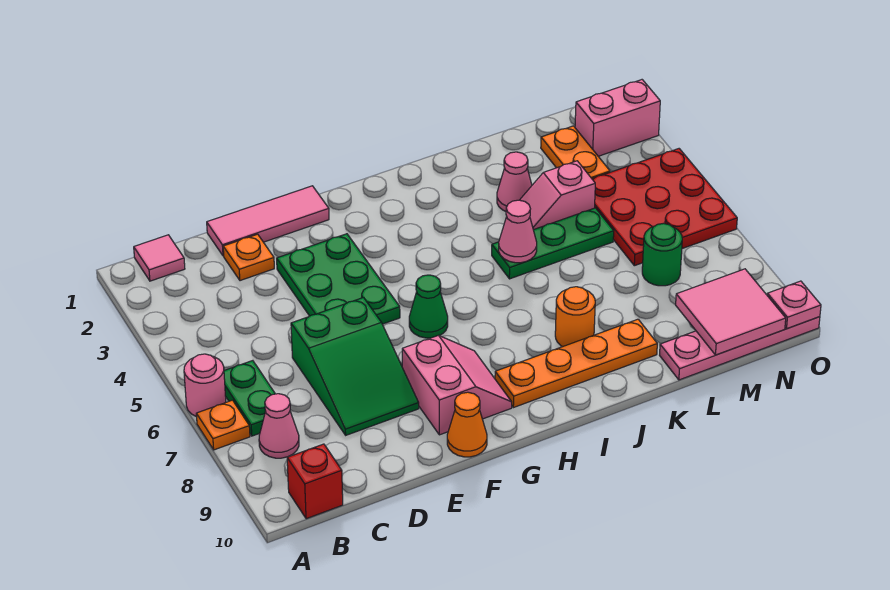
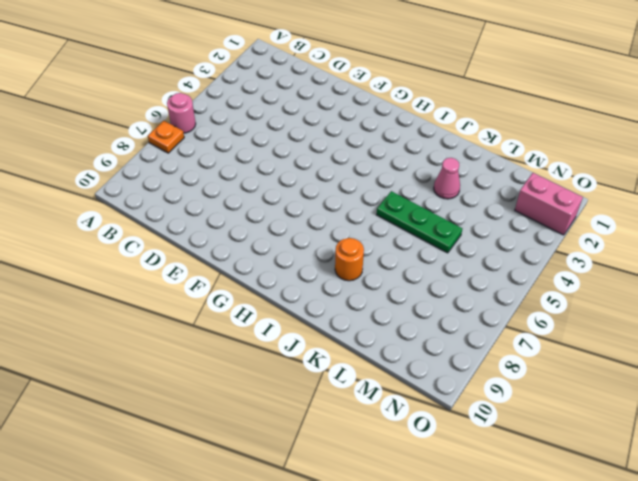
none -> pink 1x1 tile [134,235,185,281]
none -> green 1x2 plate [224,361,275,436]
none -> pink 1x1 cone [259,394,299,458]

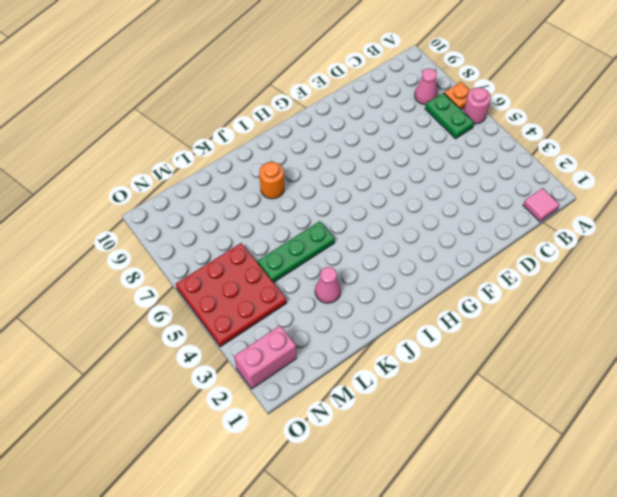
none -> red 1x1 brick [287,444,343,519]
none -> pink 1x3 tile [207,186,329,256]
none -> orange 1x1 plate [223,234,274,281]

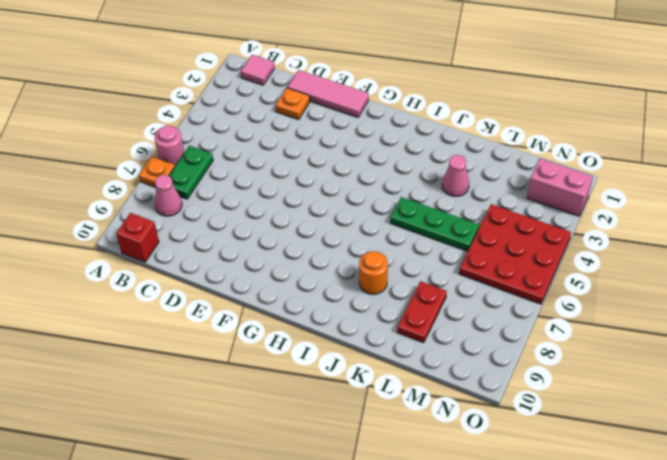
red 1x2 plate [397,281,447,343] -> none
none -> green 2x3 slope [291,298,419,435]
none -> green 2x3 plate [277,234,400,324]
none -> pink 2x2 slope [402,335,512,435]

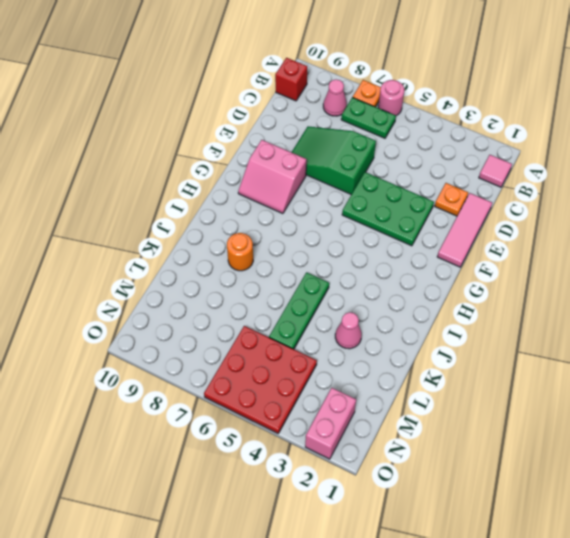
none -> orange 1x1 cone [447,392,487,457]
none -> green 1x1 cone [409,275,448,338]
none -> orange 1x4 plate [495,319,657,408]

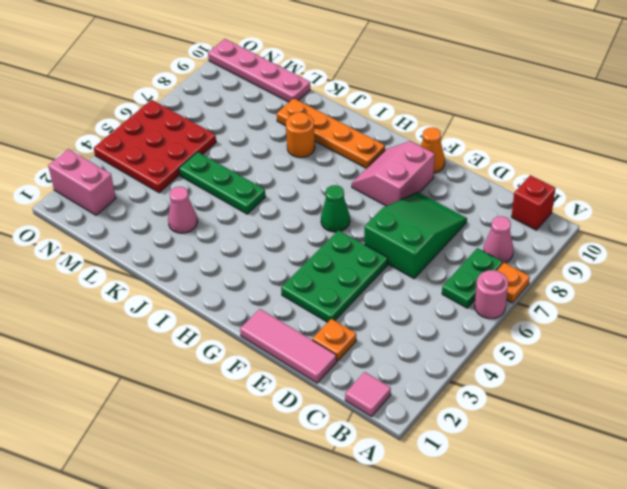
none -> pink 1x2 slope [520,161,595,230]
none -> orange 1x2 plate [541,126,610,179]
none -> green 1x1 round brick [642,223,682,286]

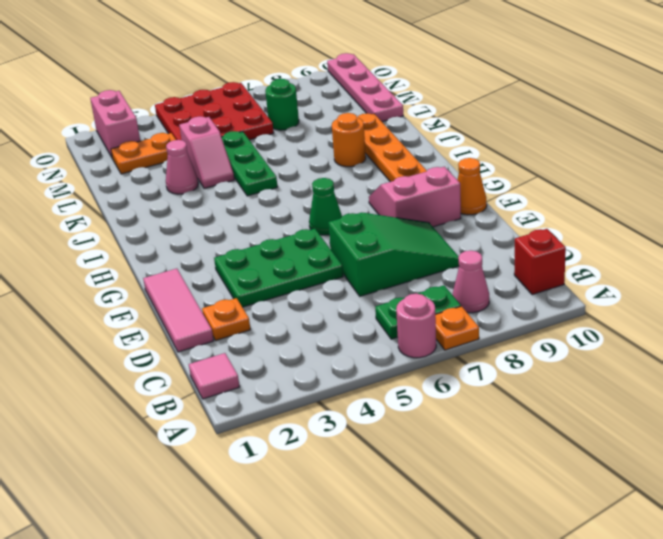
none -> pink 1x1 cone [499,200,537,263]
none -> pink 2x2 tile [676,269,786,355]
none -> pink 1x1 plate [767,281,821,329]

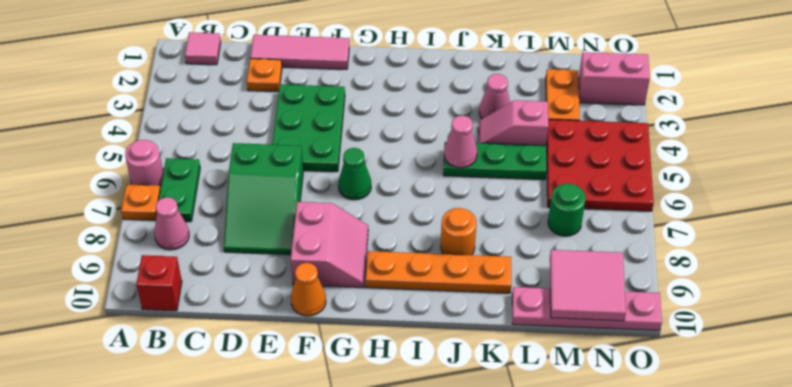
none -> pink 1x1 plate [767,281,821,329]

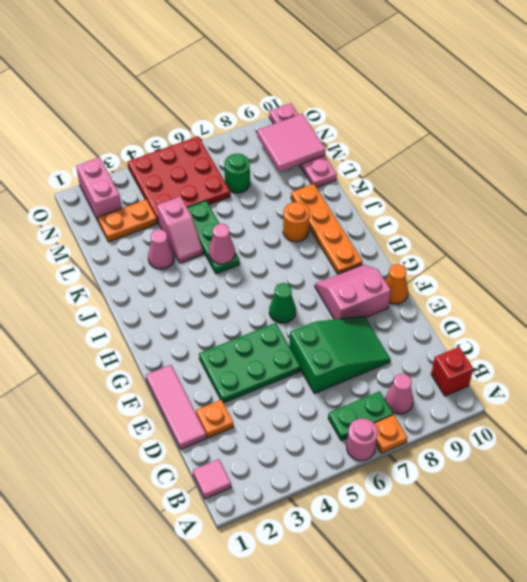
none -> pink 1x1 plate [767,281,821,329]

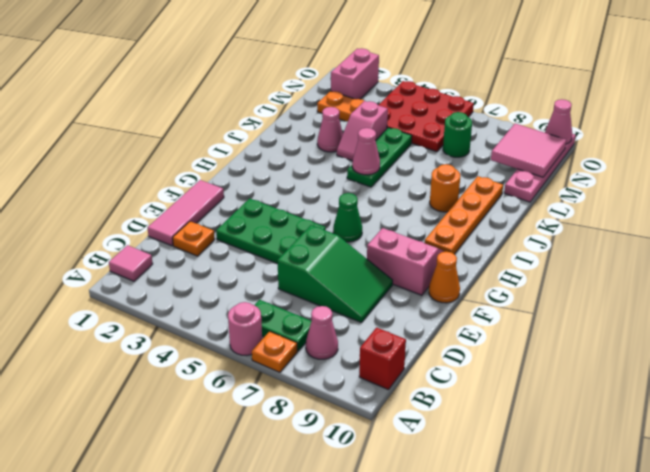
pink 1x1 cone [545,99,572,144] -> pink 1x1 plate [767,281,821,329]

